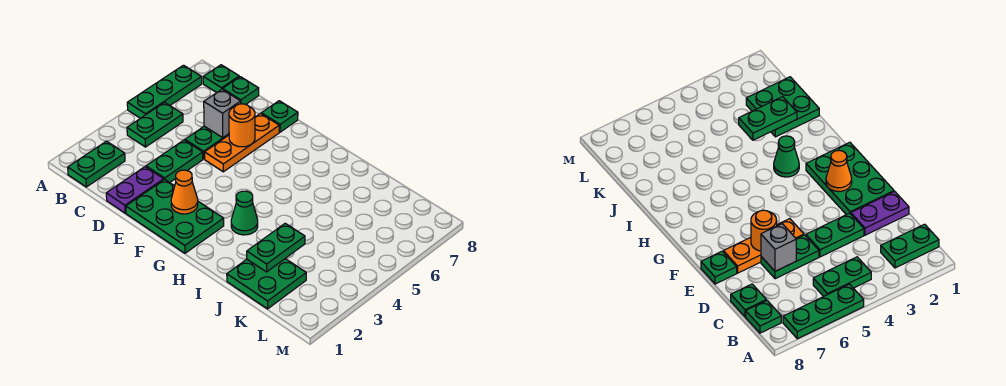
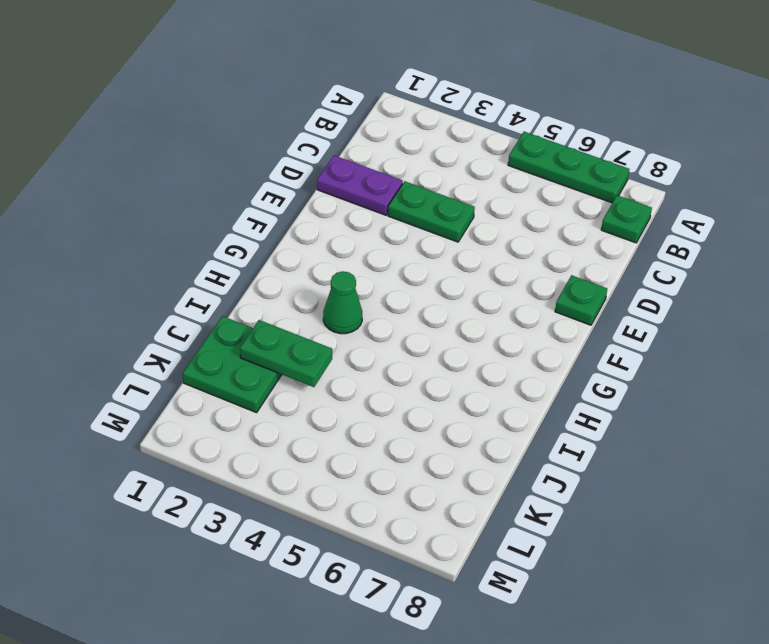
none -> green 1x2 plate [68,141,125,187]
none -> green 1x2 plate [127,102,183,147]
none -> green 1x1 plate [223,77,259,105]

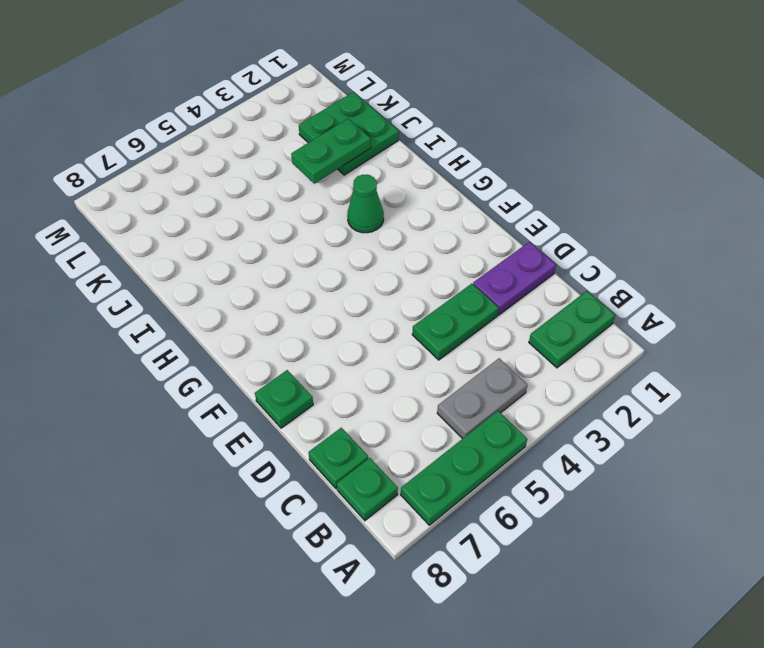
grey 1x2 plate [437,358,527,439] -> green 1x2 plate [127,102,183,147]
none -> green 1x2 plate [185,126,229,159]
none -> green 2x3 plate [126,179,224,253]
none -> orange 1x3 plate [205,113,279,172]

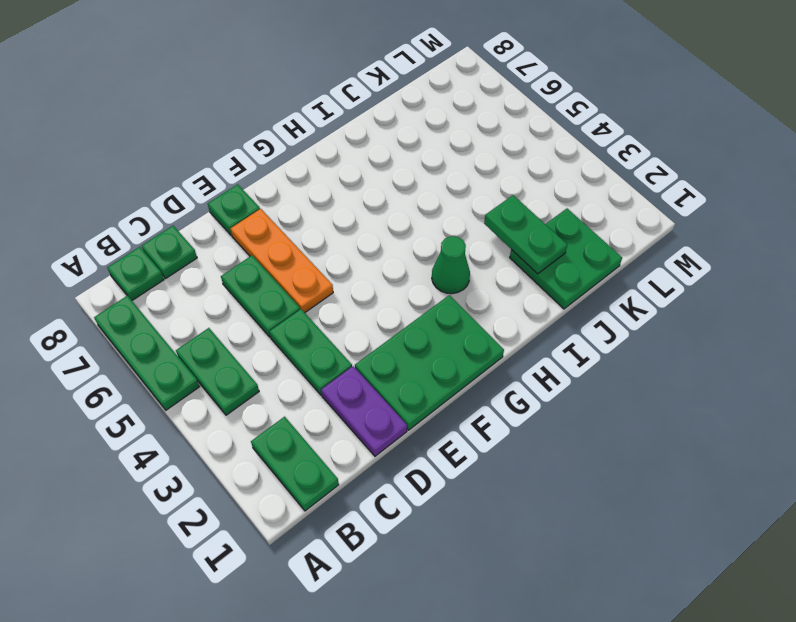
none -> grey 1x1 brick [204,89,241,138]
none -> orange 1x1 round brick [229,104,255,147]
none -> orange 1x1 cone [171,170,198,214]

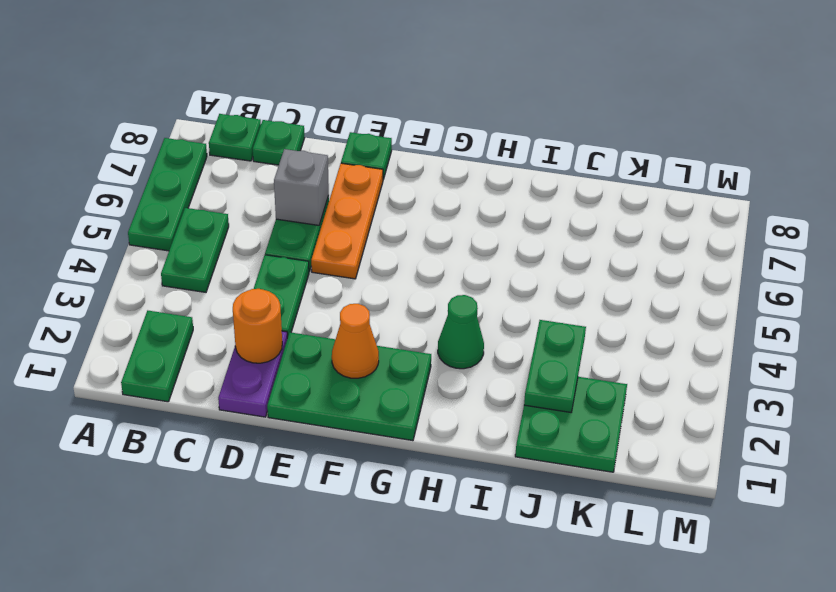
orange 1x1 round brick [233,289,282,363] -> orange 1x1 round brick moved to [229,104,255,147]

